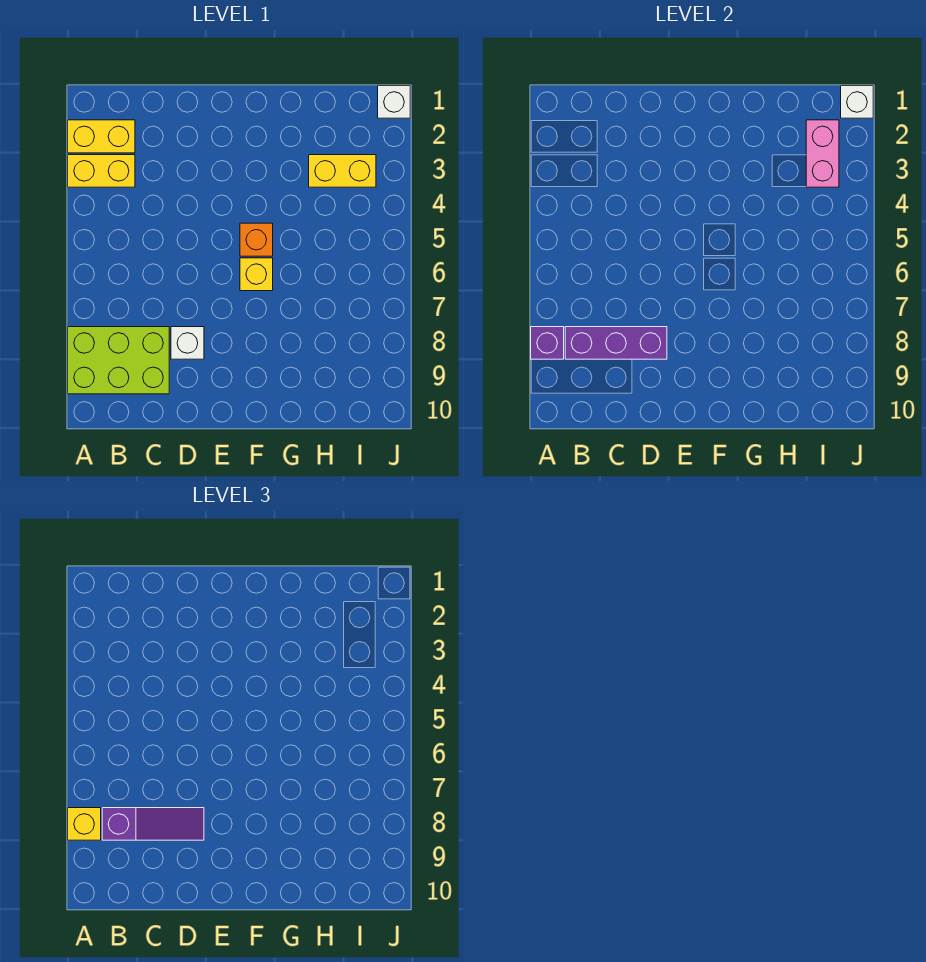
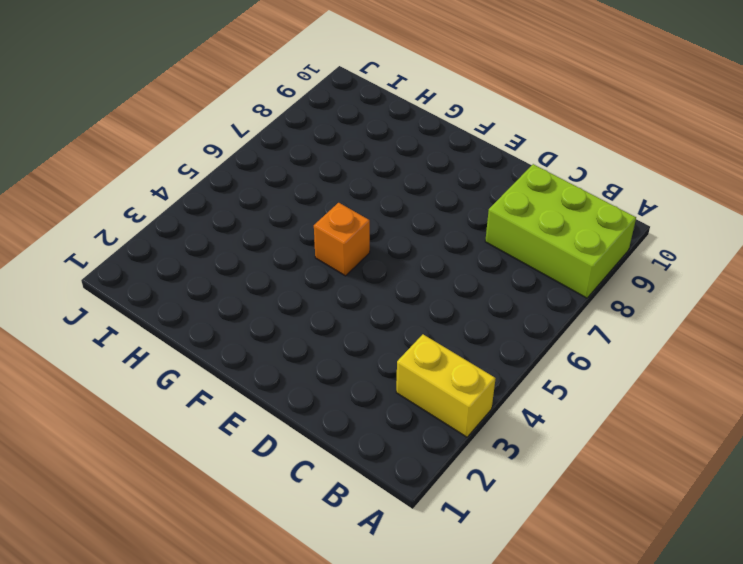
none -> yellow 1x2 brick [68,120,135,153]
none -> white 1x1 brick [171,327,204,359]
none -> yellow 1x1 brick [240,258,273,291]

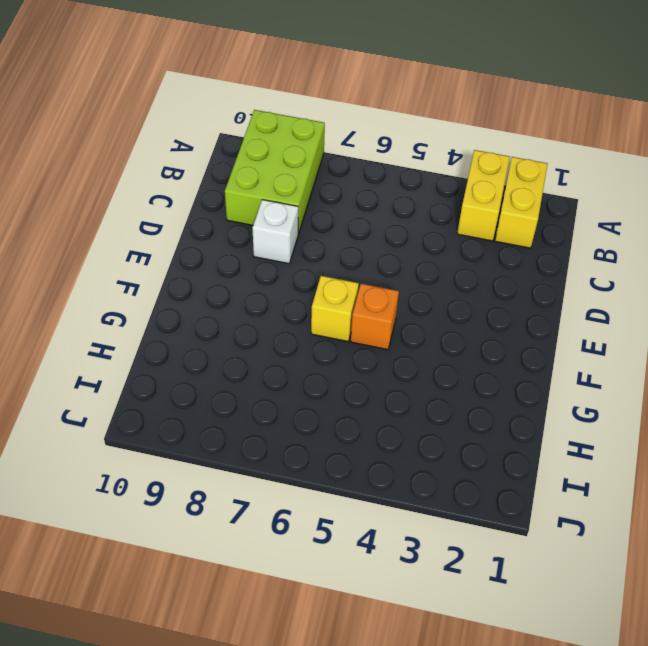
none -> yellow 1x2 brick [309,155,376,187]
none -> white 1x1 brick [378,86,410,118]
none -> purple 1x1 brick [531,327,564,359]

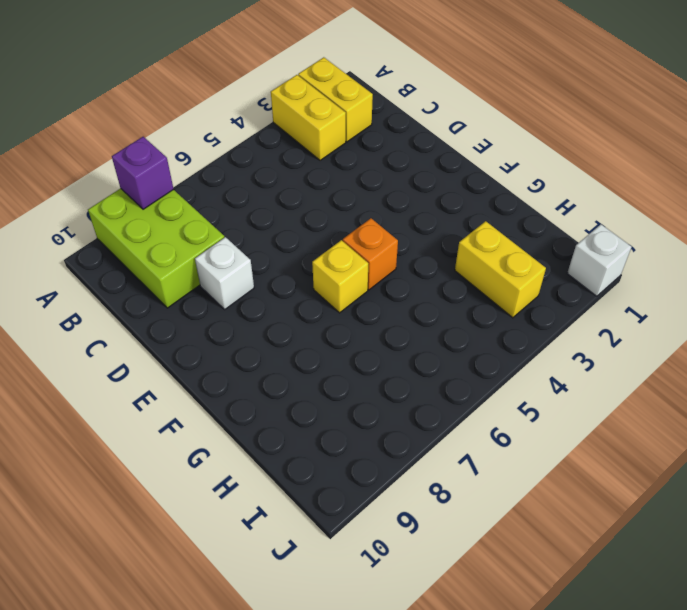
none -> purple 1x3 brick [565,327,667,359]
none -> pink 1x2 brick [806,120,839,187]
none -> white 1x1 brick [841,86,873,118]

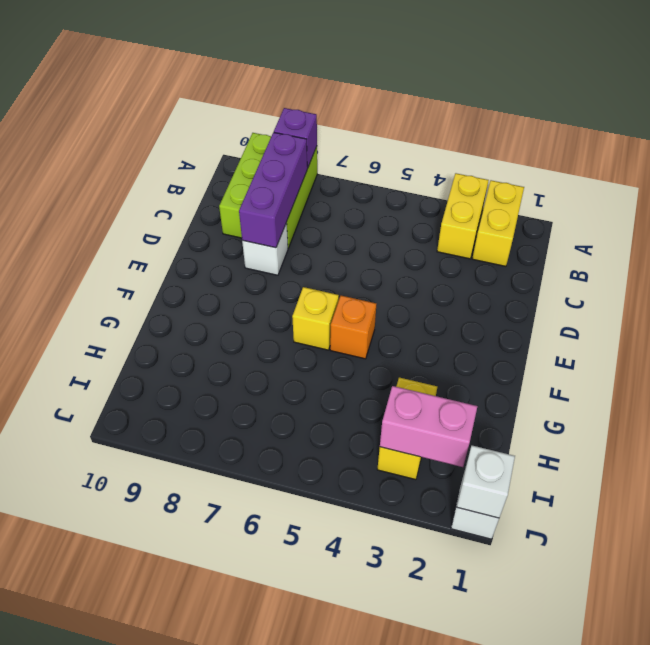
none -> yellow 1x1 brick [68,808,101,840]
none -> purple 1x3 slope [102,808,204,840]

